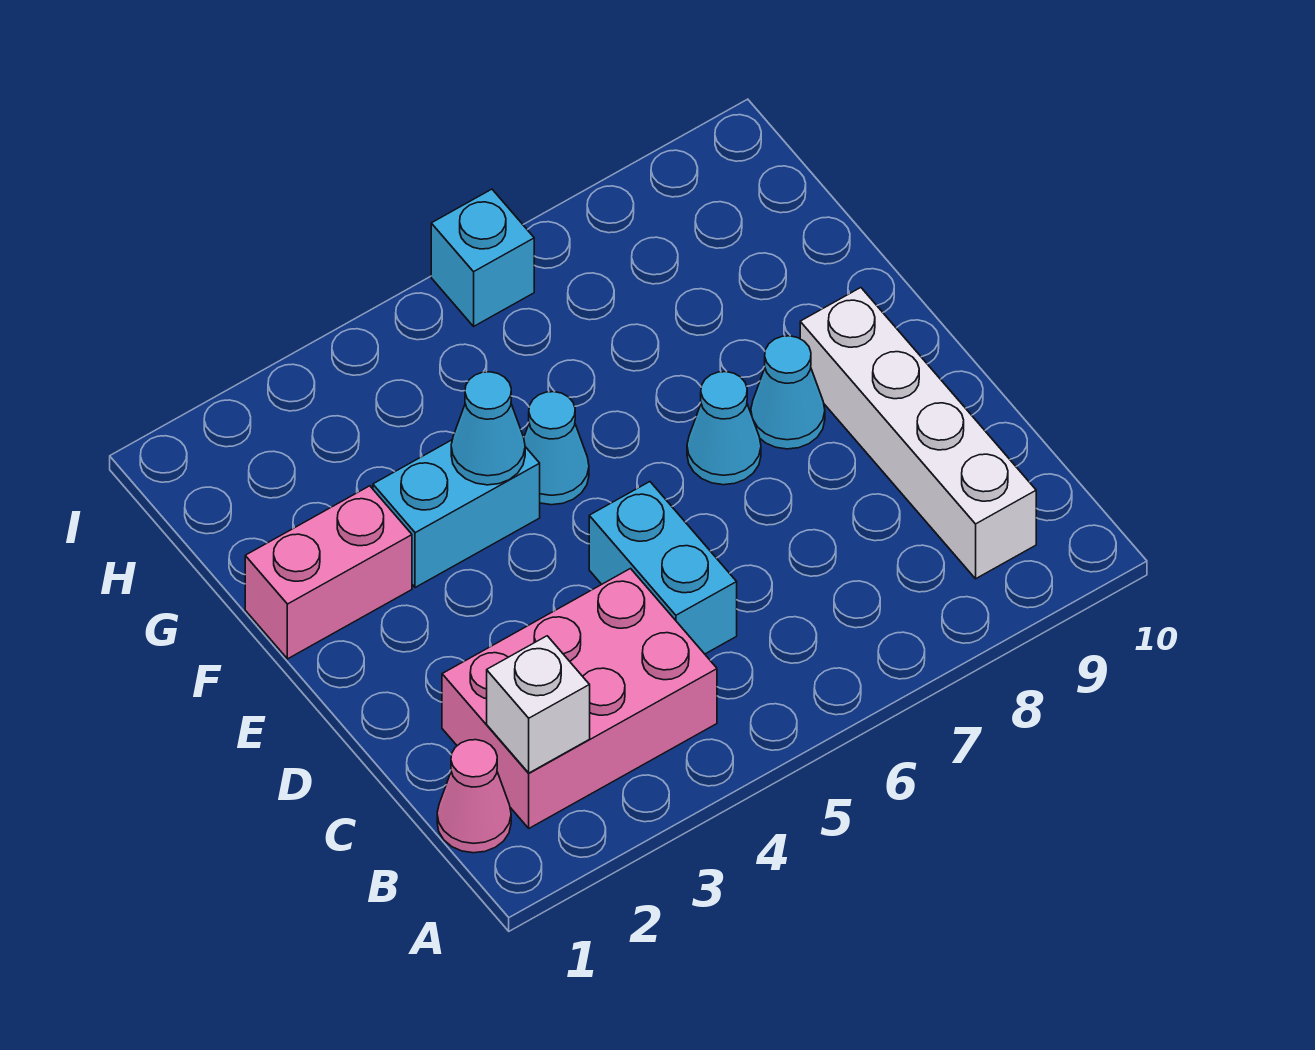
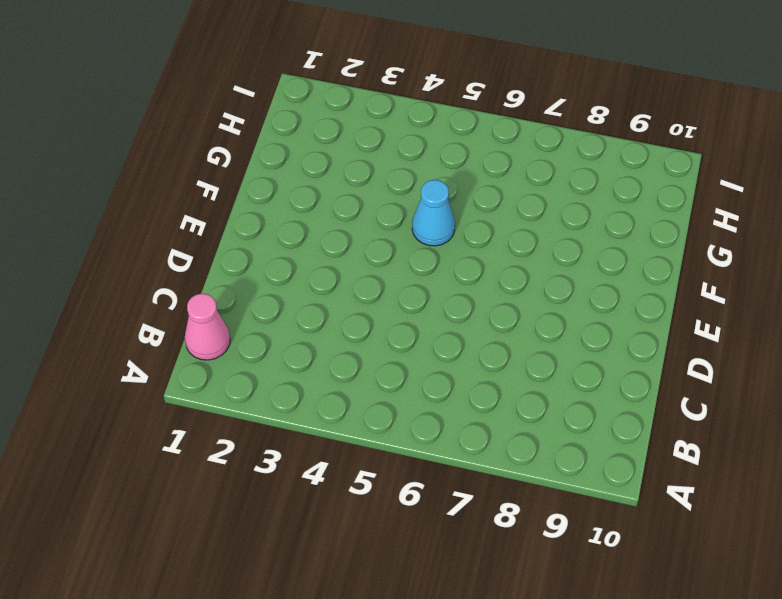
none -> pink 2x3 brick [442,569,717,828]
none -> white 1x4 brick [800,288,1036,579]
none -> cyan 1x2 brick [589,482,737,654]

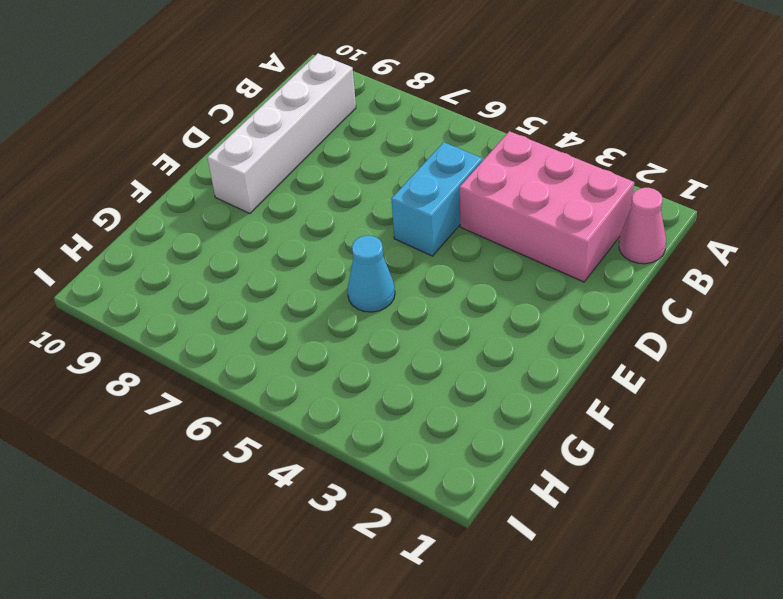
none -> cyan 1x1 cone [687,372,761,485]
none -> cyan 1x1 cone [751,336,825,449]
none -> pink 1x2 brick [245,486,412,659]

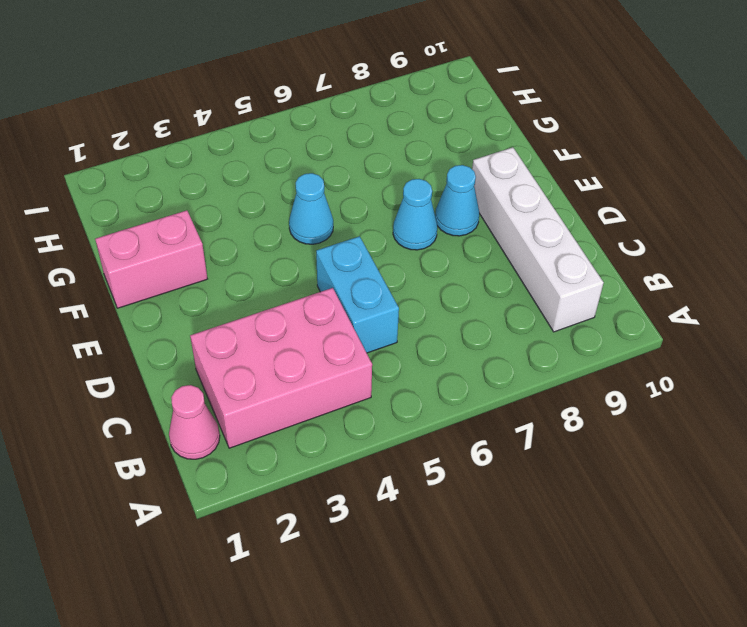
none -> cyan 1x2 brick [373,440,540,588]
none -> cyan 1x1 brick [431,189,534,326]
none -> white 1x1 brick [487,636,590,773]

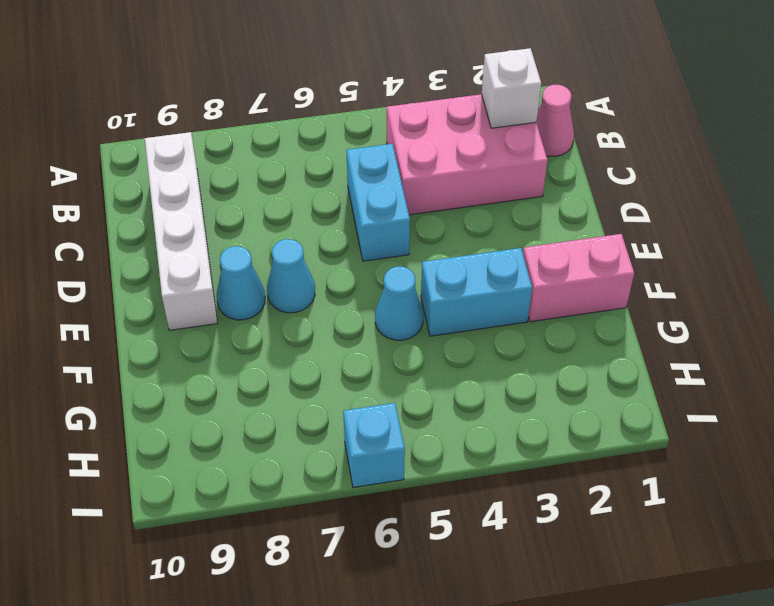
none -> cyan 1x1 cone [451,372,525,485]

